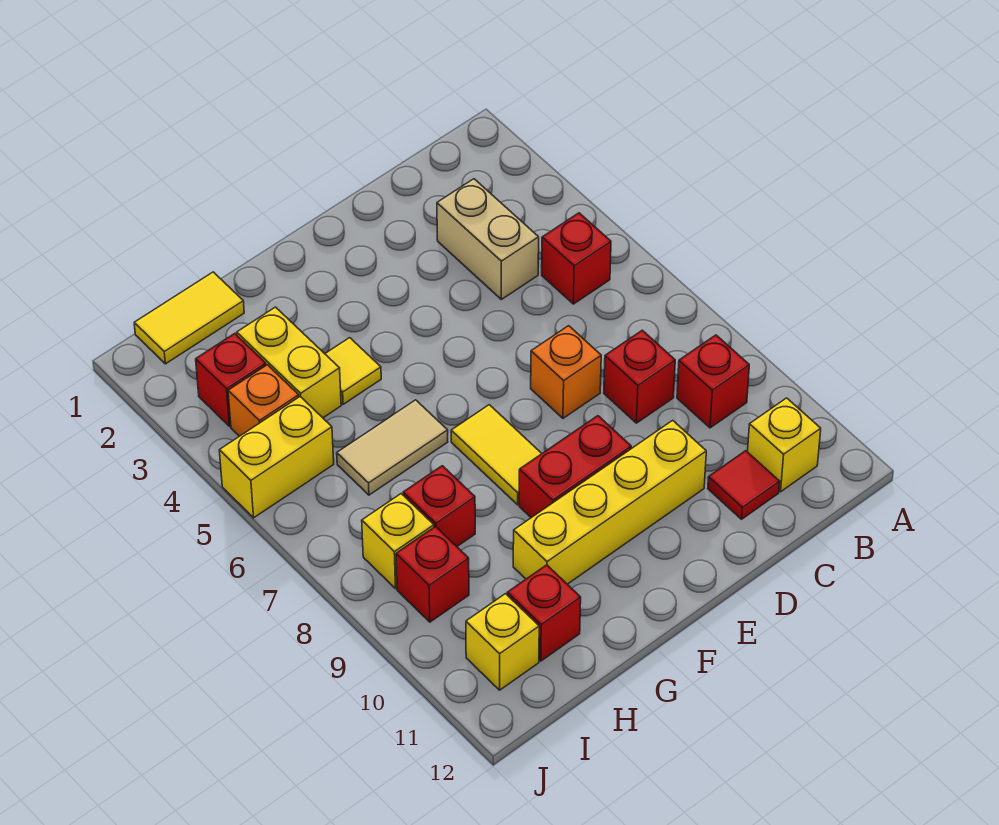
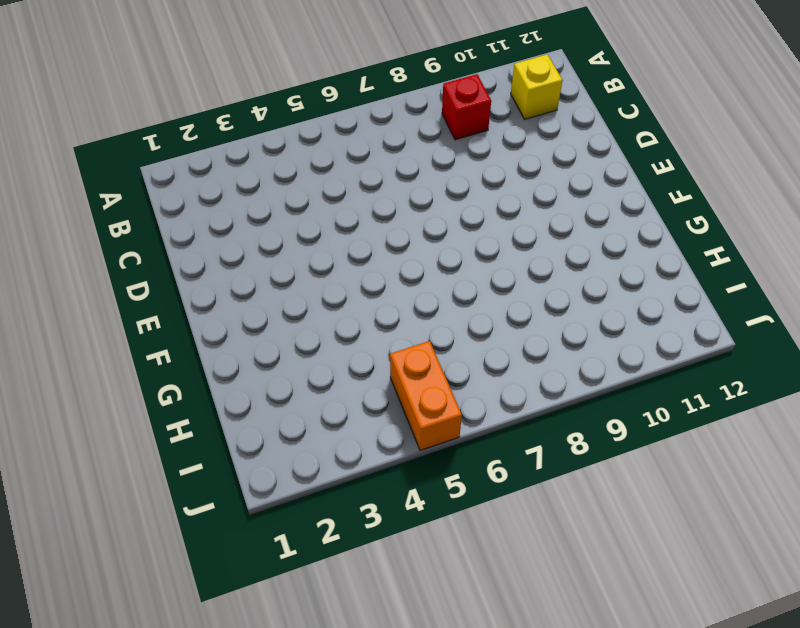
orange 1x2 brick [390,341,462,451] -> yellow 1x2 brick [219,397,334,518]
none -> red 1x1 brick [542,213,611,304]
none -> tan 1x2 brick [437,179,539,299]
none -> red 1x1 brick [604,330,675,423]

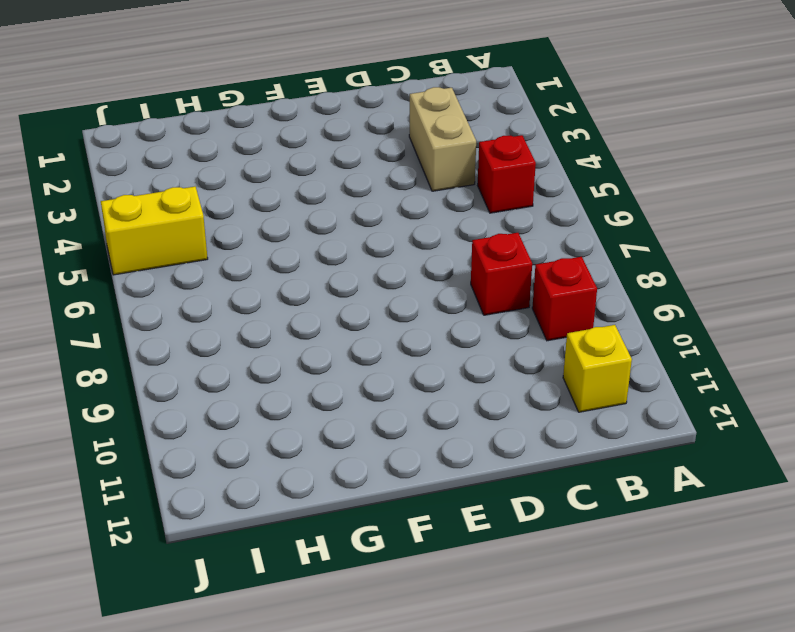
none -> red 1x1 tile [708,451,780,519]
none -> orange 1x1 brick [531,326,601,418]
none -> yellow 1x4 brick [513,420,706,584]

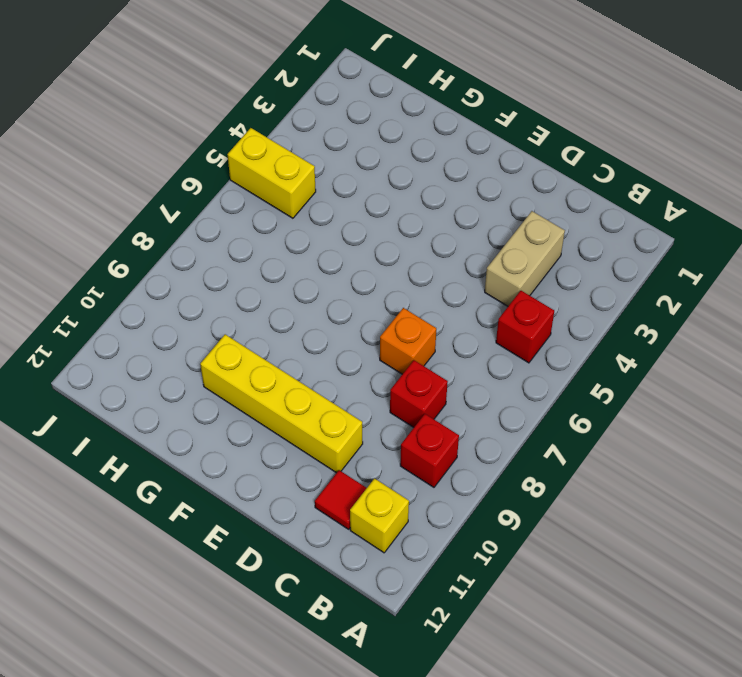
none -> red 1x2 brick [519,416,631,518]
none -> yellow 1x2 tile [451,405,542,505]
none -> yellow 1x1 tile [325,338,381,404]

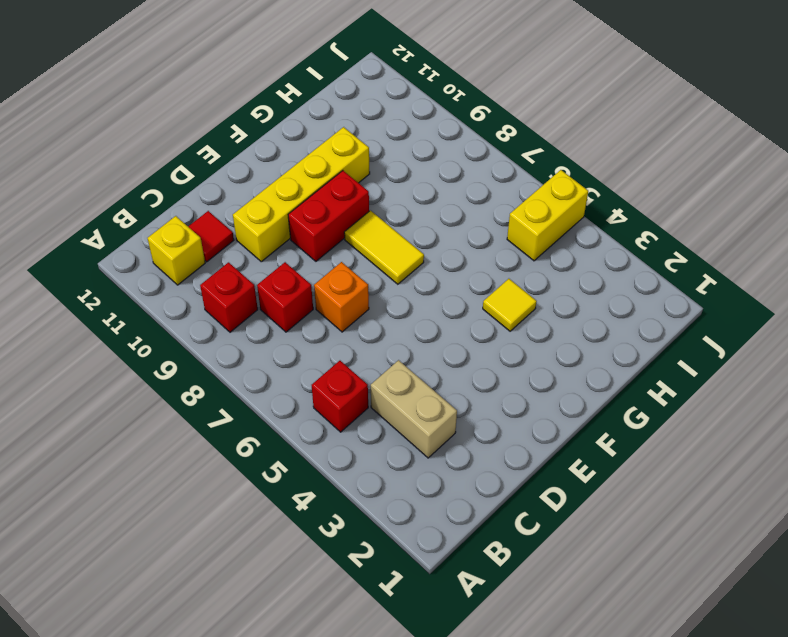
none -> tan 1x2 tile [337,400,448,495]
none -> yellow 1x2 tile [134,272,244,364]
none -> yellow 1x2 brick [237,307,341,418]

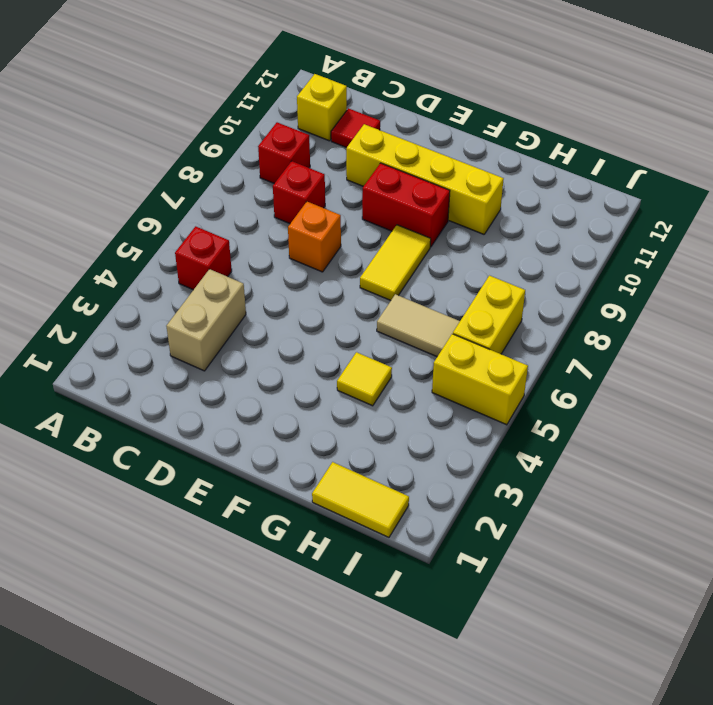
yellow 1x2 brick [453,276,525,354] -> yellow 1x2 brick moved to [237,307,341,418]
none -> red 1x1 brick [403,466,475,546]
none -> red 1x1 brick [507,565,581,661]
none -> red 1x1 brick [196,334,266,426]

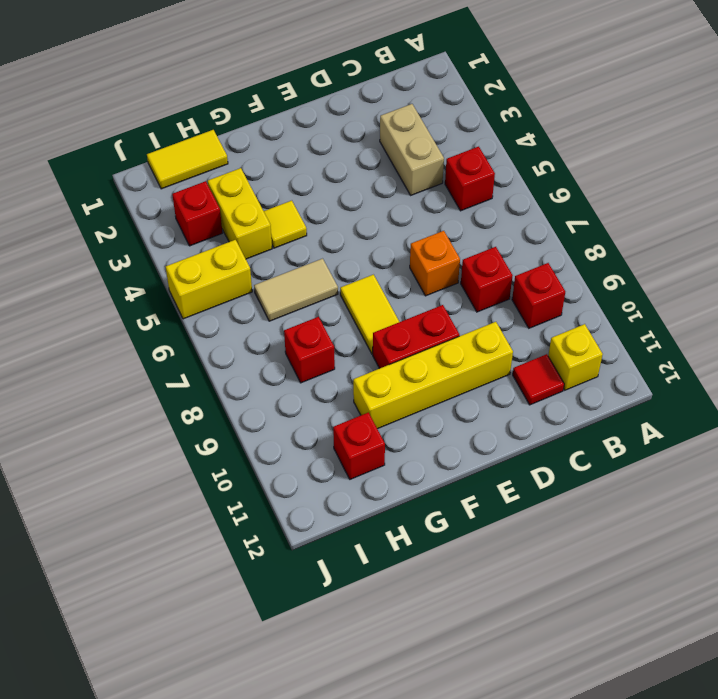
none -> orange 1x1 brick [228,365,299,436]
none -> yellow 1x1 brick [362,494,434,589]
none -> red 1x1 brick [396,527,469,622]

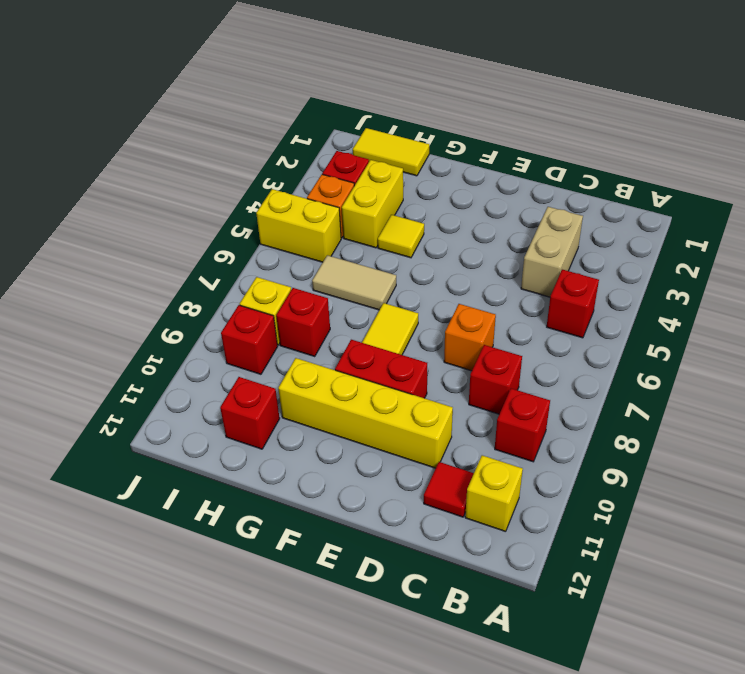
none -> yellow 1x1 brick [466,594,539,690]

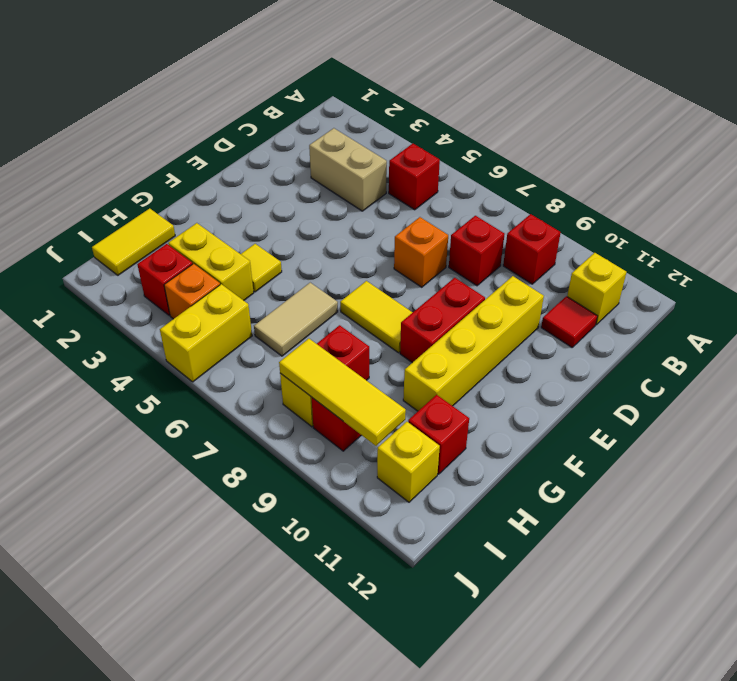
yellow 1x3 tile [279,339,406,446] -> none

